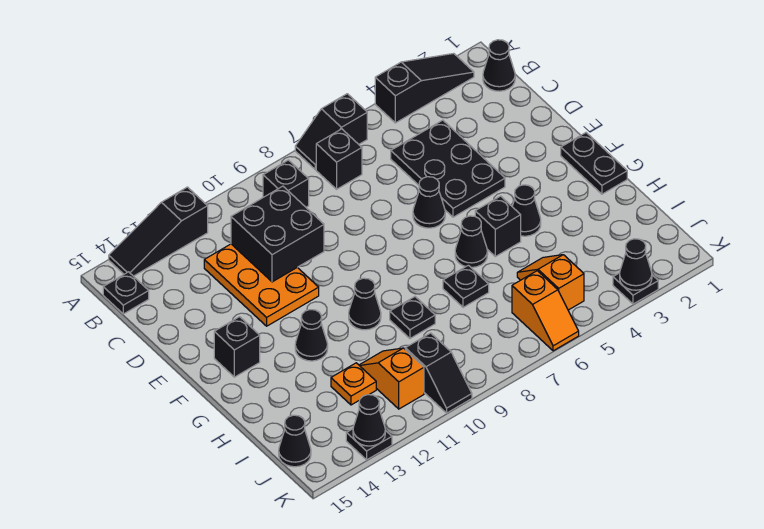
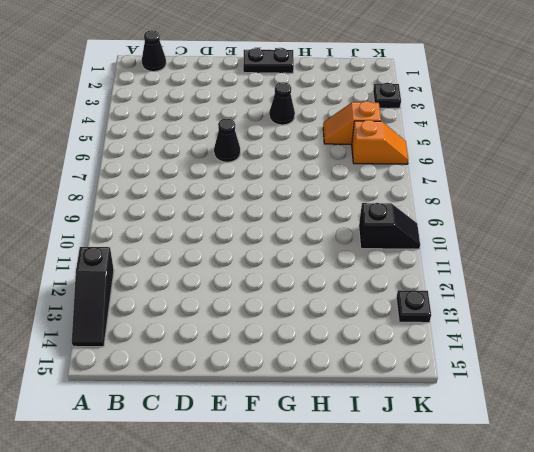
none -> black 1x3 slope [375,53,474,123]
none -> black 1x2 slope [295,94,367,170]
none -> black 1x1 brick [316,129,362,189]
none -> black 1x1 brick [263,160,309,207]

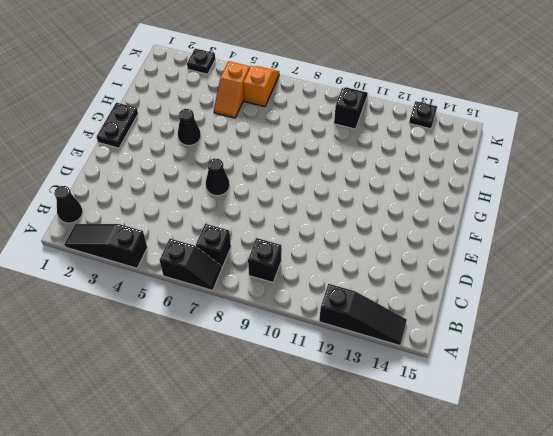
none -> black 1x1 plate [103,272,149,314]
none -> black 2x3 plate [391,120,505,217]
none -> orange 2x3 plate [204,244,319,326]
none -> black 1x1 brick [214,317,260,377]

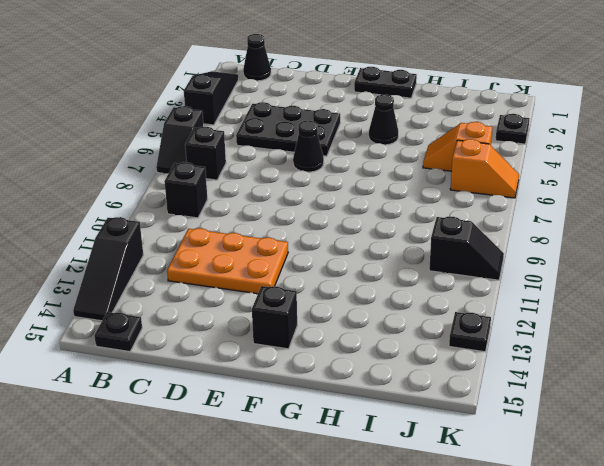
none -> black 1x1 brick [475,196,521,256]
none -> black 1x1 cone [455,216,488,267]
none -> black 1x1 cone [349,278,381,330]
none -> black 1x1 cone [295,310,328,361]

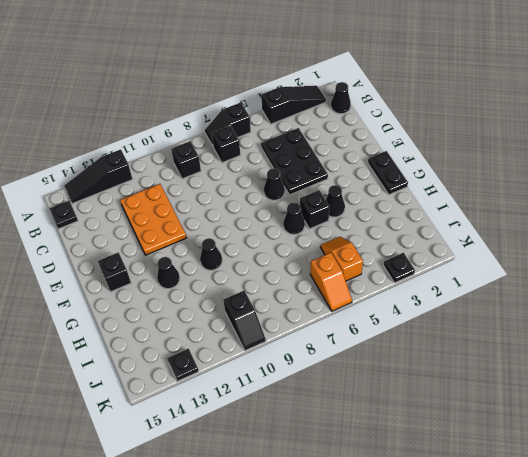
none -> black 1x1 plate [443,265,489,307]
none -> black 1x1 plate [390,297,435,338]
none -> orange 1x2 slope [359,348,424,409]
none -> orange 1x1 plate [331,363,376,405]

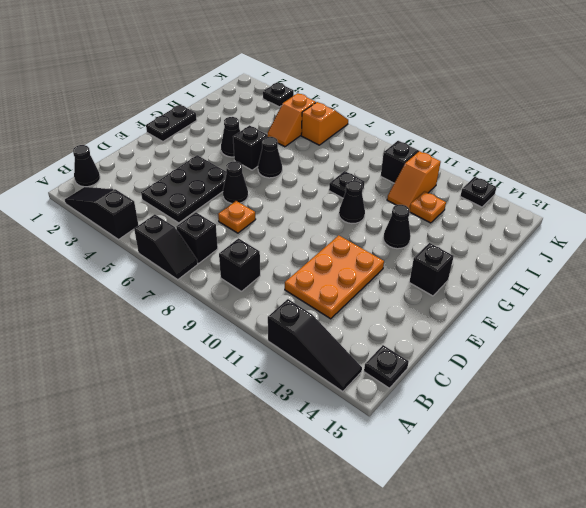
orange 1x1 plate [218,201,256,233] -> none
none -> black 1x1 plate [443,265,489,307]
none -> black 1x1 cone [279,415,311,467]
none -> black 2x2 brick [231,186,324,282]
none -> black 1x1 cone [620,239,652,290]

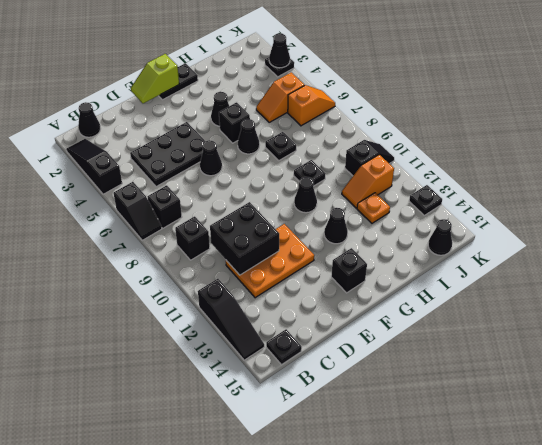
lime 1x2 slope [131,54,179,103] -> none
none -> black 1x1 cone [353,395,385,446]

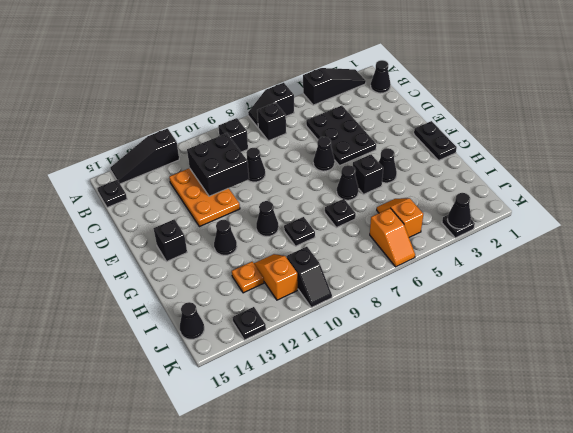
black 1x1 cone [246,148,265,182] -> black 1x1 cone moved to [353,395,385,446]

